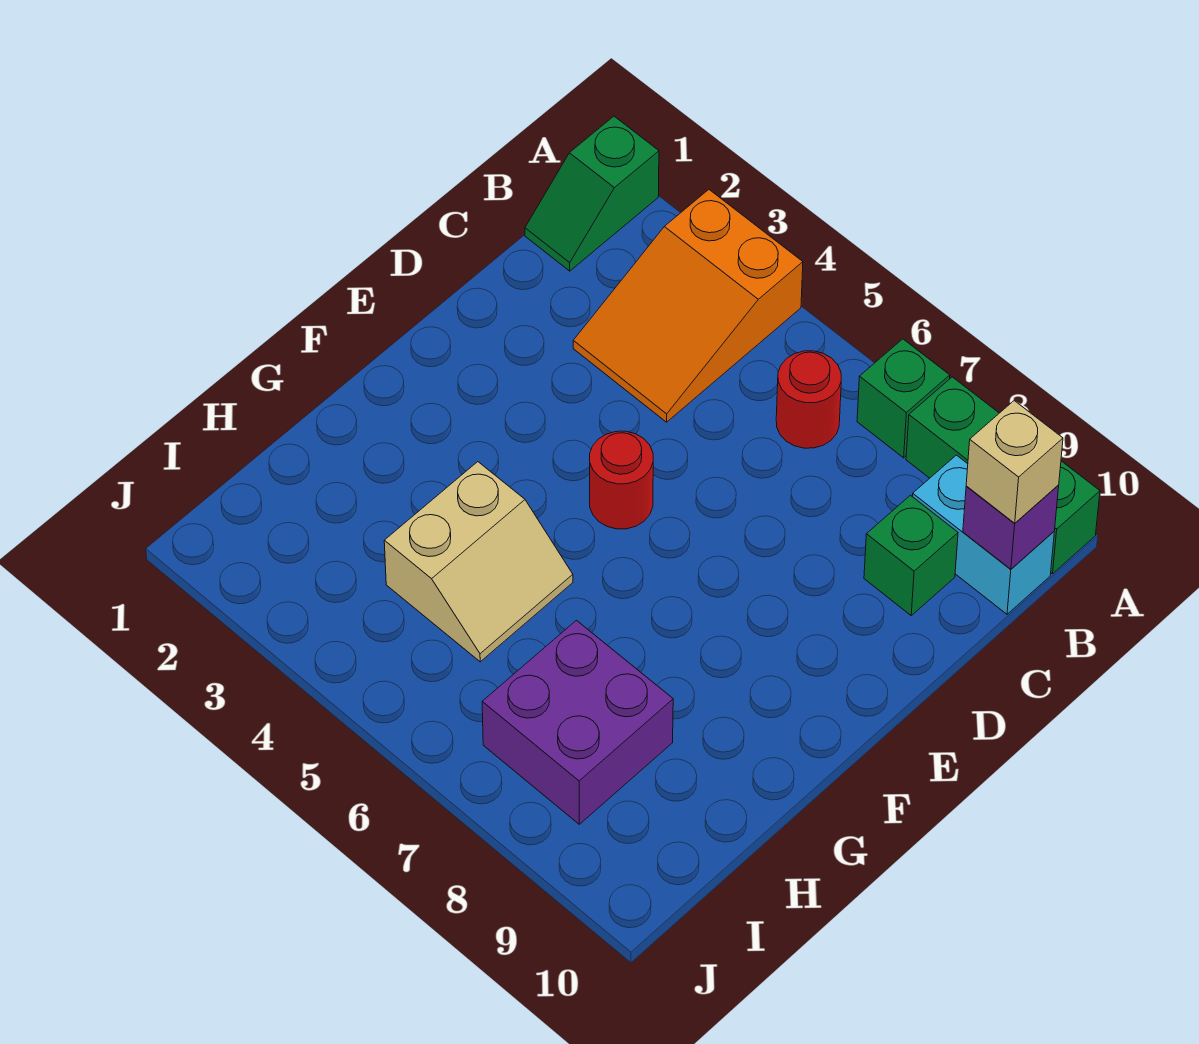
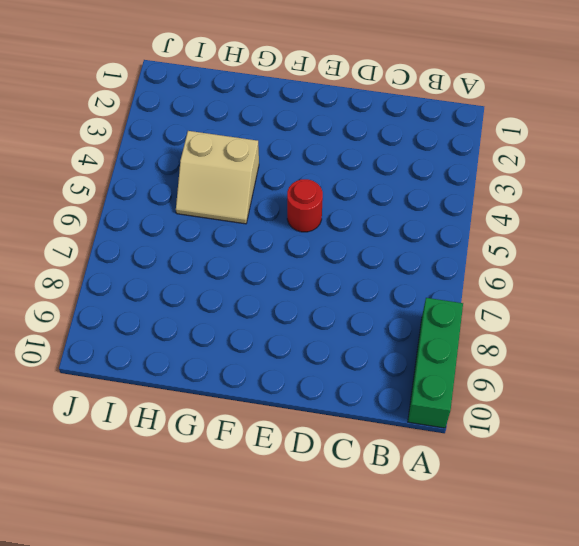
none -> green 1x2 slope [525,116,659,271]
none -> orange 2x3 slope [573,190,803,422]
none -> green 1x1 brick [857,339,950,458]

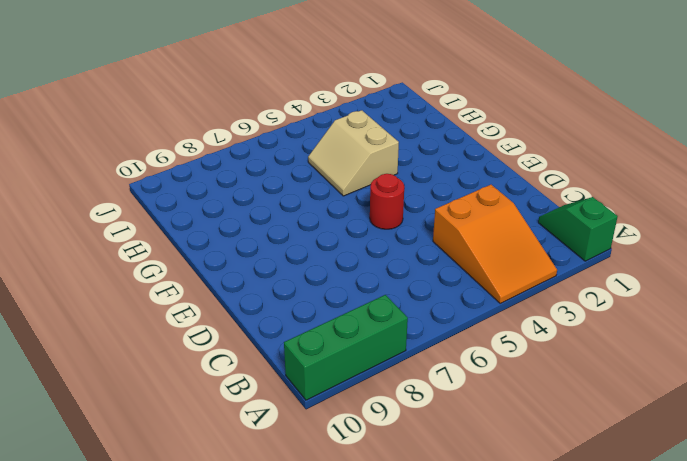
orange 2x3 slope [433,185,557,303] -> orange 2x3 slope turned to [573,190,803,422]
none -> green 1x1 brick [857,339,950,458]
none -> red 1x1 round brick [776,351,841,448]
none -> cyan 1x2 brick [912,455,1054,614]

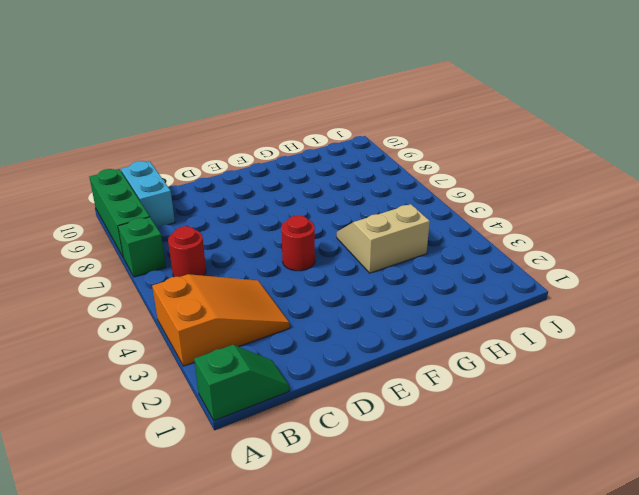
none -> green 1x1 brick [864,495,958,615]
none -> purple 2x2 brick [482,620,673,824]
none -> purple 1x1 brick [963,485,1059,569]

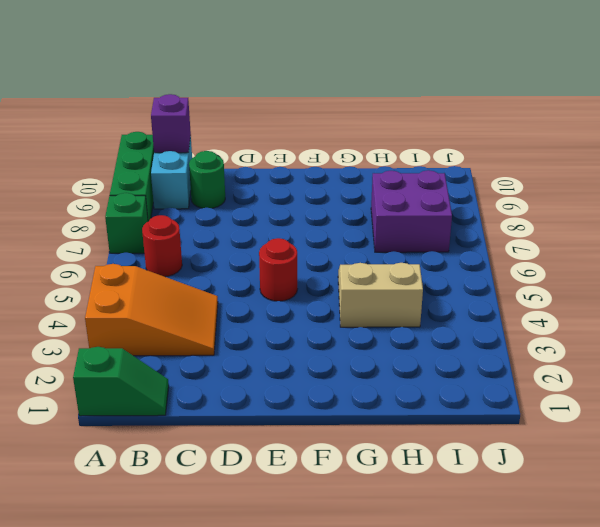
green 1x1 round brick [189,151,225,208] -> green 1x1 brick [864,495,958,615]
none -> tan 1x1 brick [966,401,1063,523]

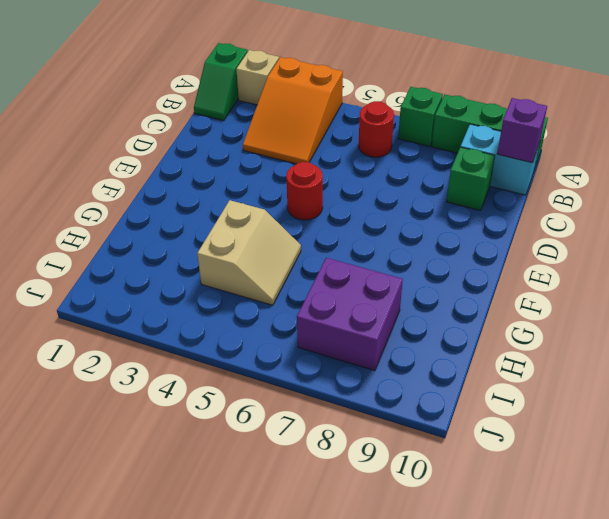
tan 1x1 brick [236,50,279,105] -> tan 1x1 brick moved to [966,401,1063,523]

